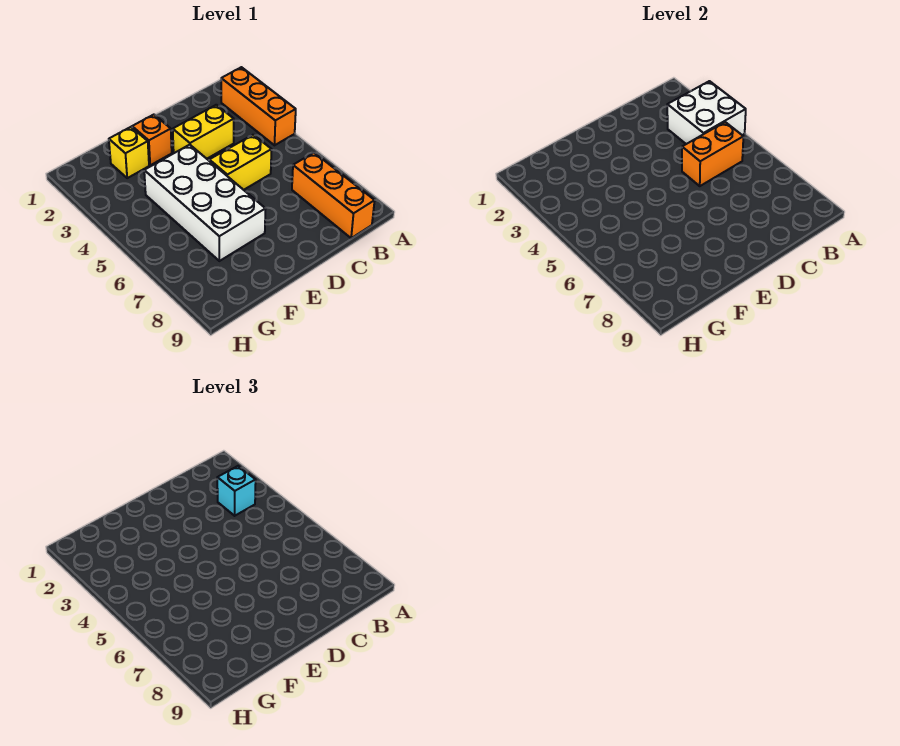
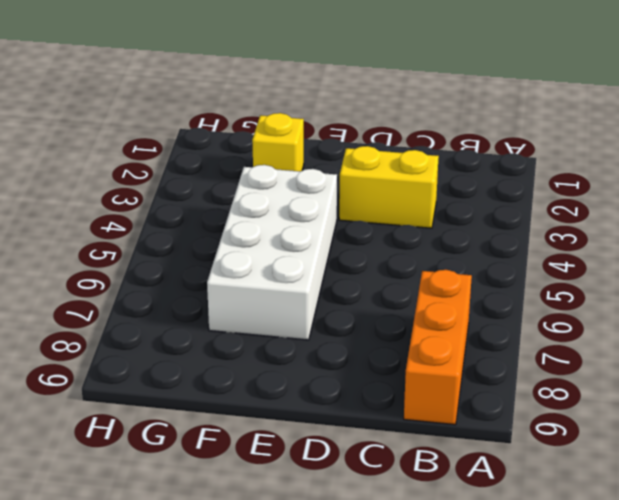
none -> orange 1x3 brick [221,67,296,145]
none -> yellow 1x2 brick [209,135,272,190]

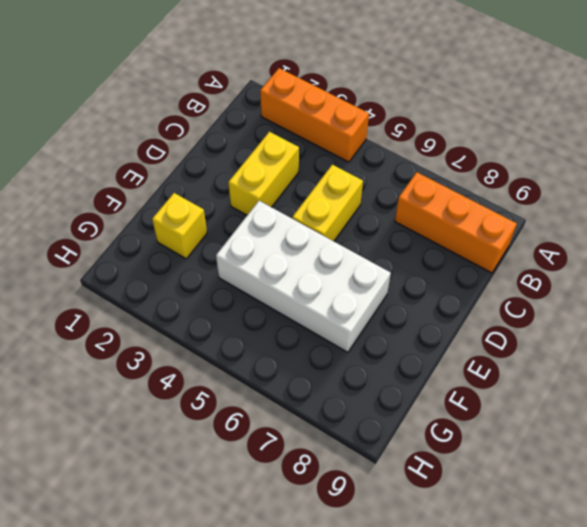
none -> orange 1x1 brick [132,115,172,165]
none -> white 2x2 brick [667,81,746,144]

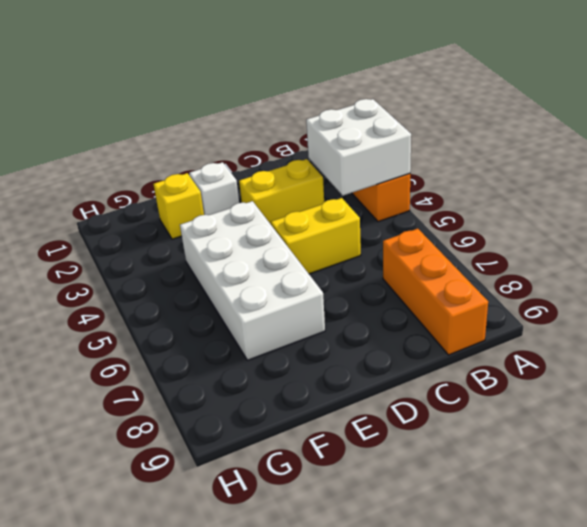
white 1x1 brick [189,162,239,215] -> orange 1x1 brick [132,115,172,165]
none -> orange 1x2 brick [682,122,743,186]
none -> cyan 1x1 brick [217,466,256,516]

